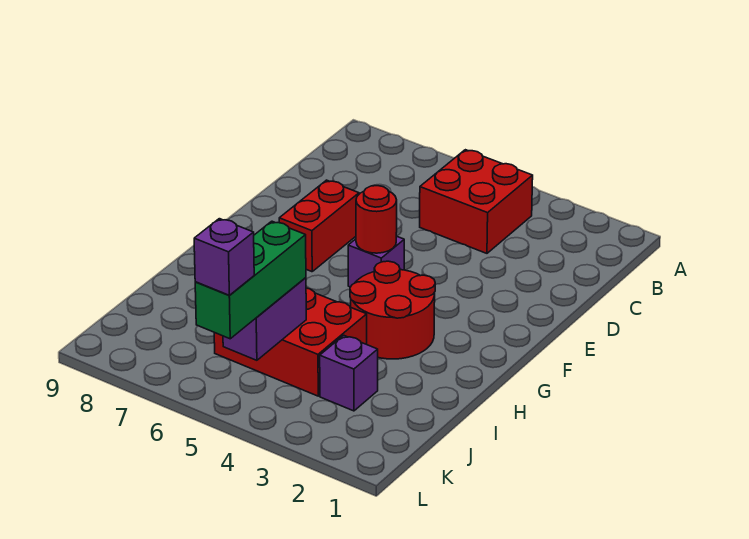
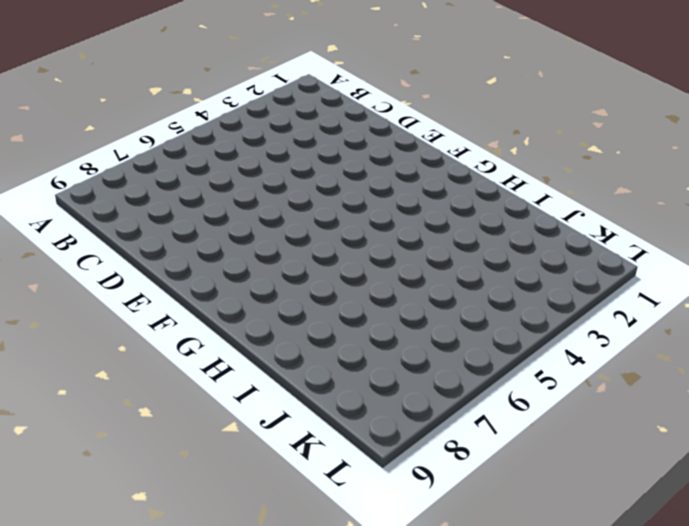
none -> red 2x2 brick [420,150,533,253]
none -> red 1x2 brick [279,180,359,272]

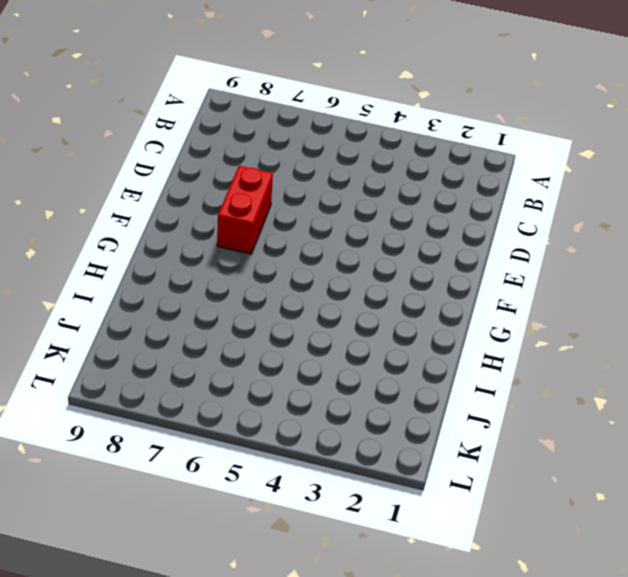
none -> red 2x2 brick [420,150,533,253]
none -> purple 1x1 brick [348,236,404,287]

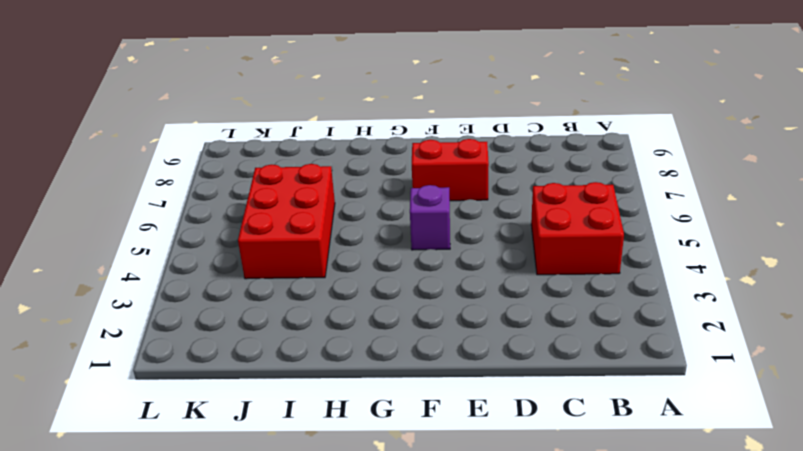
none -> red 2x2 round brick [350,261,435,359]
none -> purple 1x1 brick [320,335,378,411]

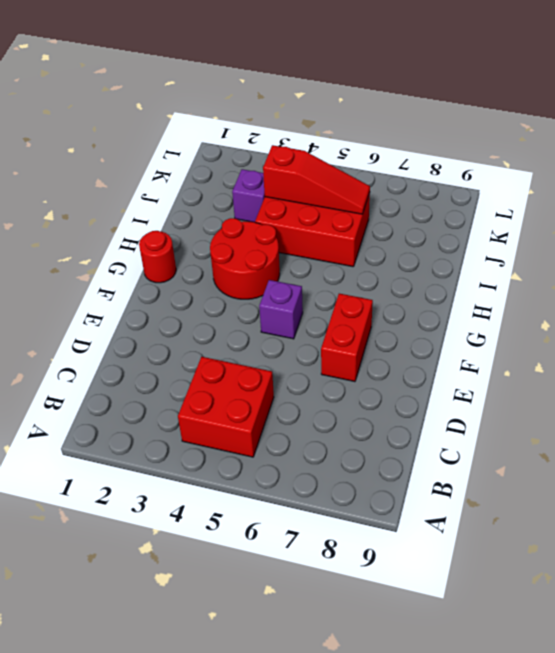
red 1x1 round brick [139,231,176,283] -> red 1x1 round brick moved to [356,186,397,253]
red 1x3 slope [263,145,370,214] -> purple 1x2 brick [223,278,306,360]
none -> green 1x3 brick [195,221,306,339]
none -> purple 1x1 brick [194,219,254,295]

